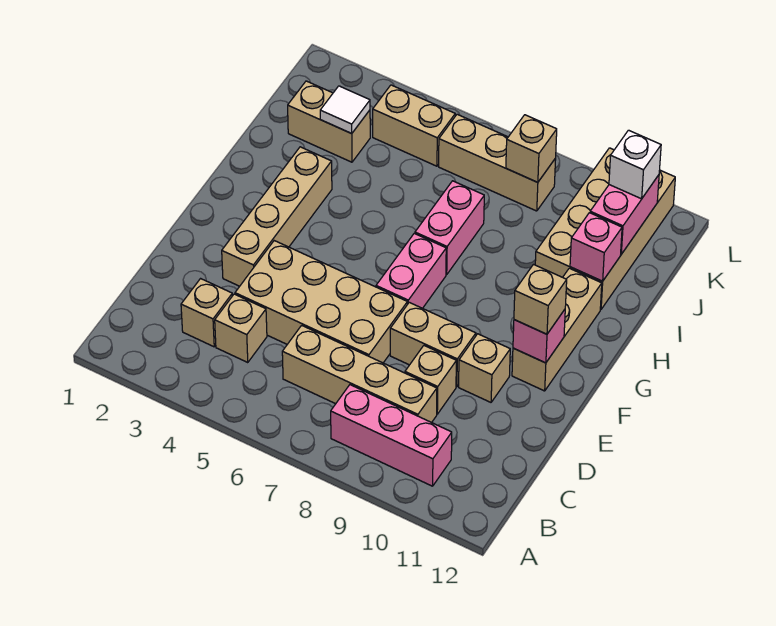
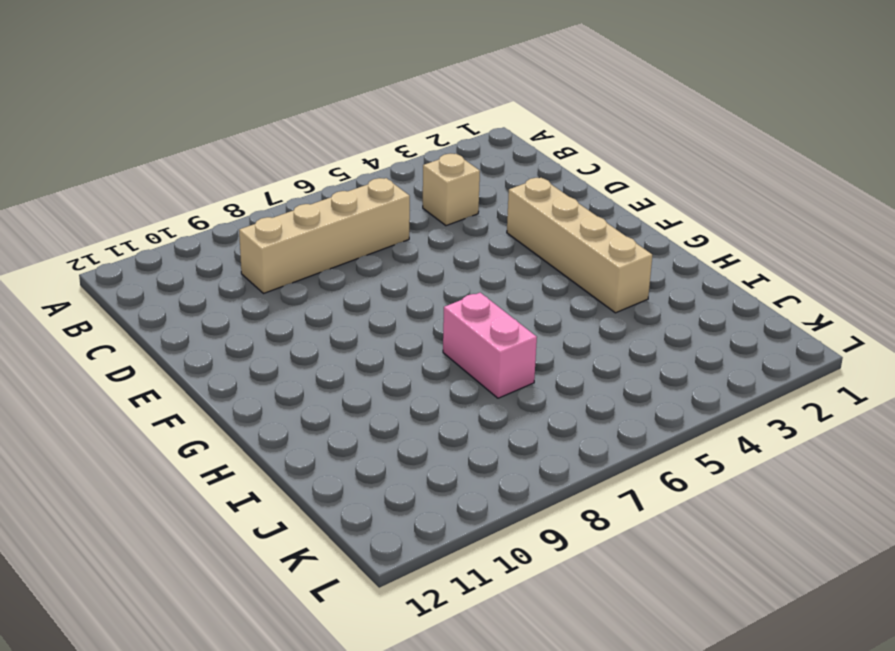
none -> pink 1x3 brick [331,385,452,486]
none -> tan 1x1 brick [181,279,232,347]
none -> tan 2x4 brick [235,241,407,363]

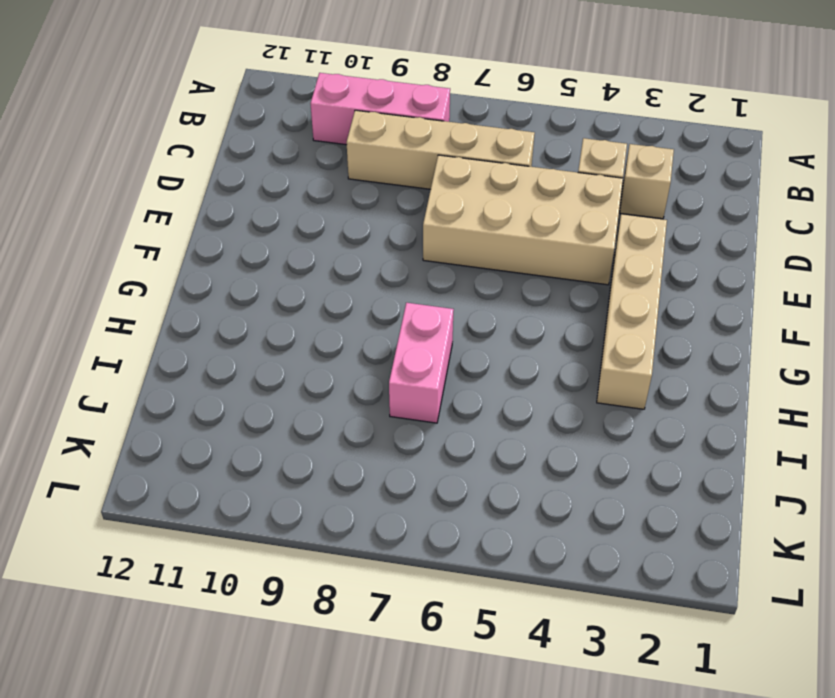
none -> tan 1x1 brick [405,346,456,414]
none -> tan 1x2 brick [390,302,476,387]
none -> tan 1x1 brick [459,334,510,402]

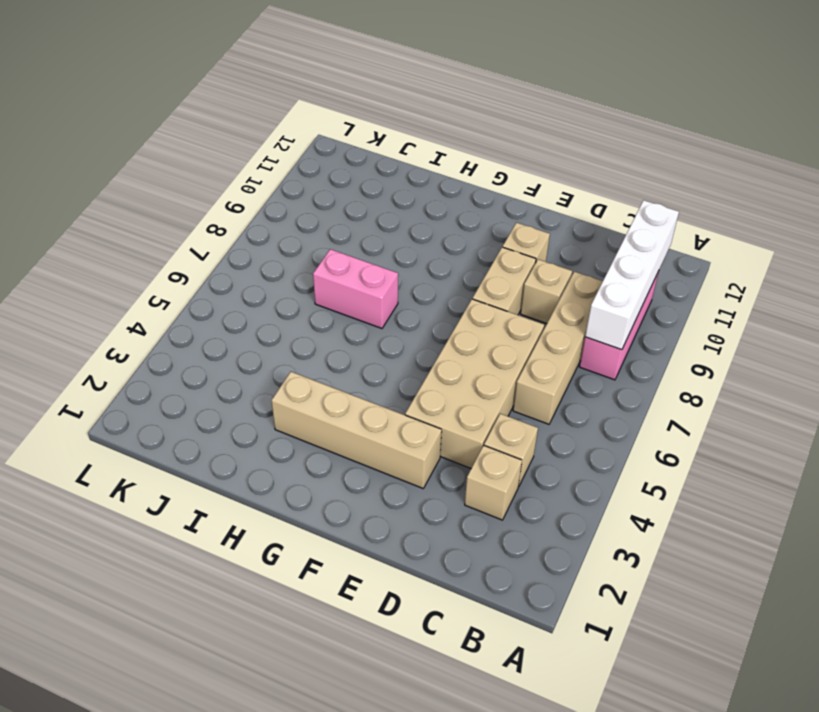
white 1x4 brick [585,200,679,350] -> none
none -> pink 1x2 brick [376,233,446,308]
none -> tan 1x3 brick [512,268,602,391]
none -> tan 2x4 brick [535,148,675,309]

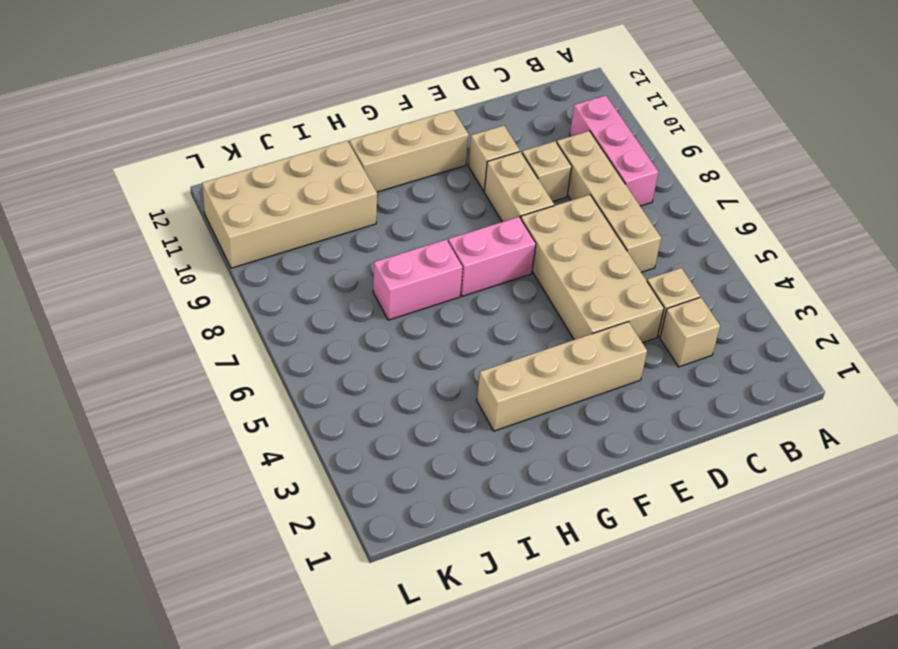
none -> tan 1x2 brick [288,81,370,162]
none -> tan 1x2 brick [373,85,455,166]
none -> tan 1x3 brick [439,114,556,211]

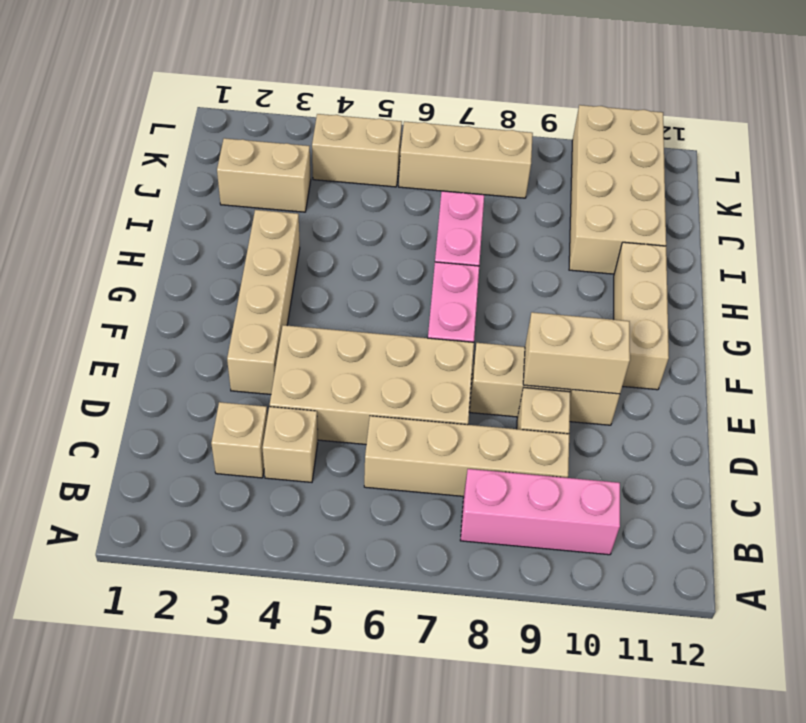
tan 1x2 brick [523,312,630,394] -> none
none -> pink 1x1 brick [513,310,565,363]
none -> pink 1x1 brick [570,213,622,281]
none -> white 1x1 tile [320,86,370,134]

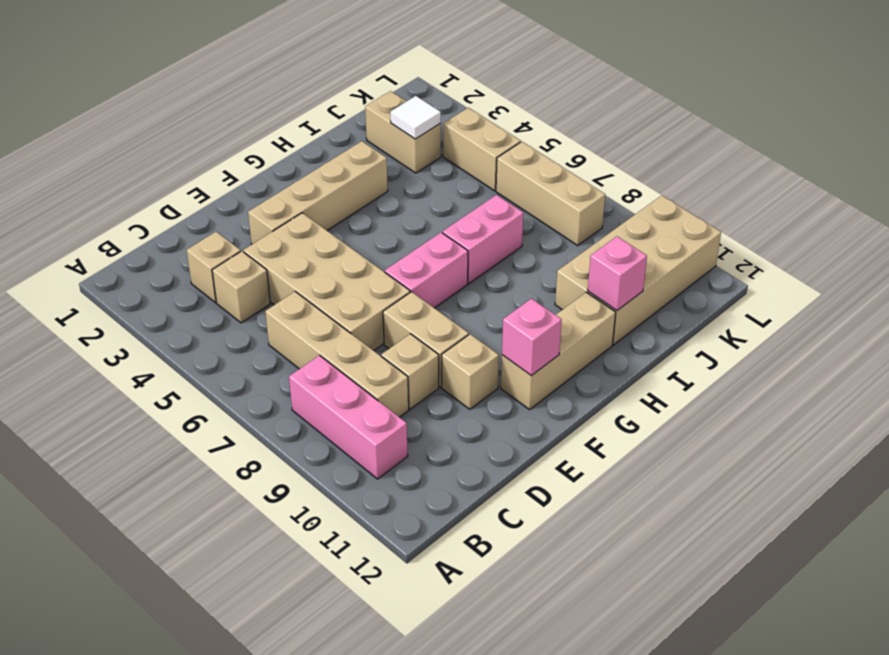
none -> pink 1x2 brick [590,175,659,254]
none -> tan 1x1 brick [506,115,557,182]
none -> tan 1x1 brick [514,265,567,334]

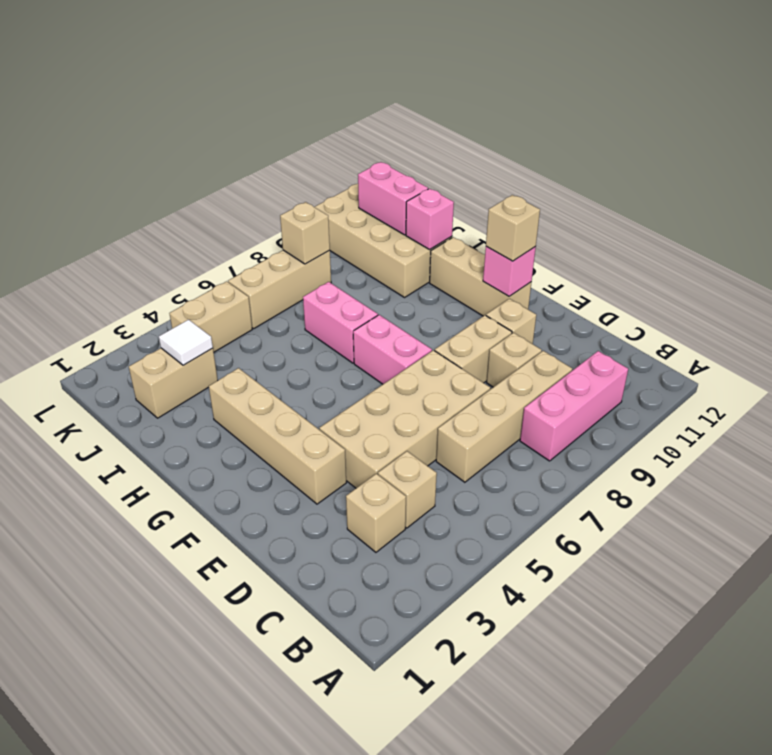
none -> white 1x1 brick [609,130,661,199]

